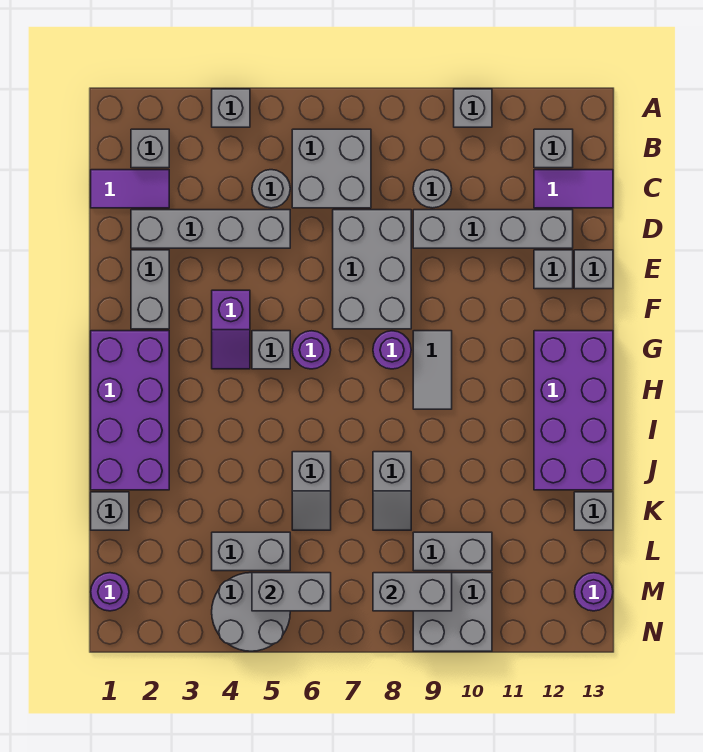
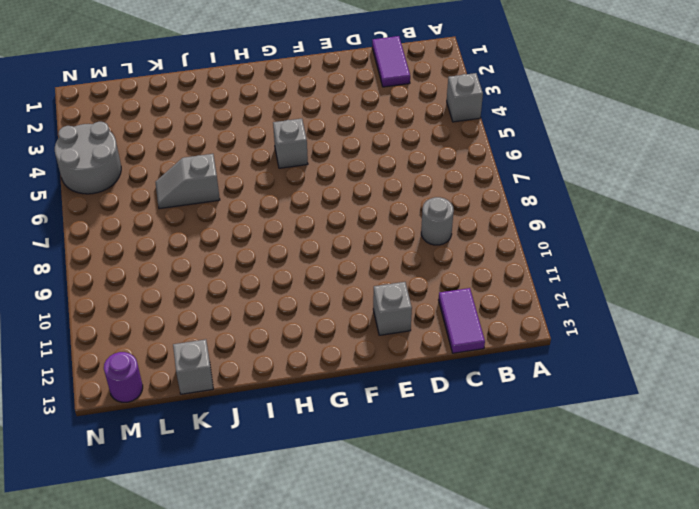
none -> grey 1x1 brick [454,89,492,127]
none -> grey 1x1 brick [131,129,169,168]
none -> grey 2x2 brick [292,129,371,208]
none -> grey 1x1 brick [534,129,573,168]

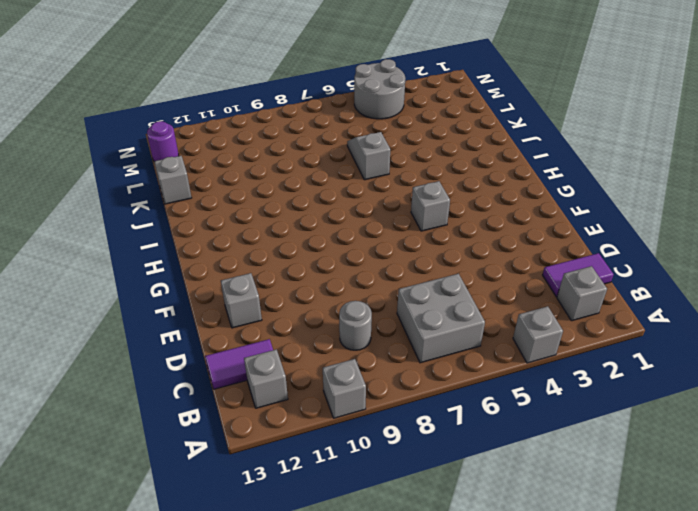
none -> grey 1x1 round brick [252,170,290,208]
none -> grey 1x4 brick [131,210,290,248]
none -> grey 2x3 brick [333,210,411,329]
none -> grey 1x4 brick [413,210,573,248]

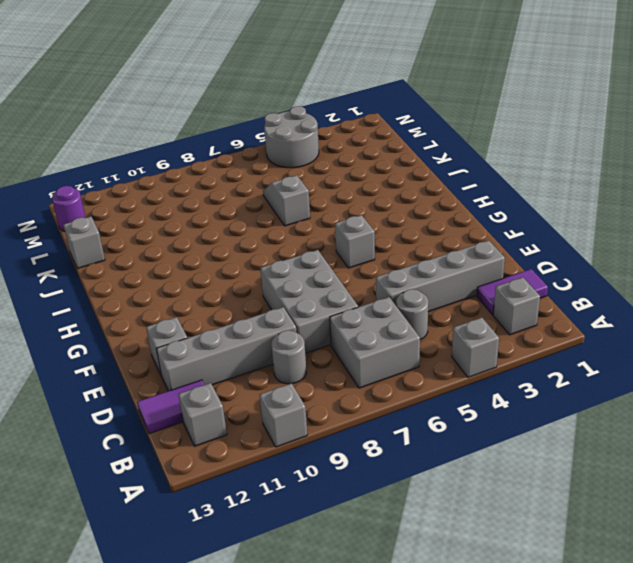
none -> grey 1x2 brick [131,250,169,329]
none -> grey 1x1 brick [574,250,613,289]
none -> purple 1x2 slope [212,290,250,369]
none -> purple 2x4 brick [91,331,169,490]

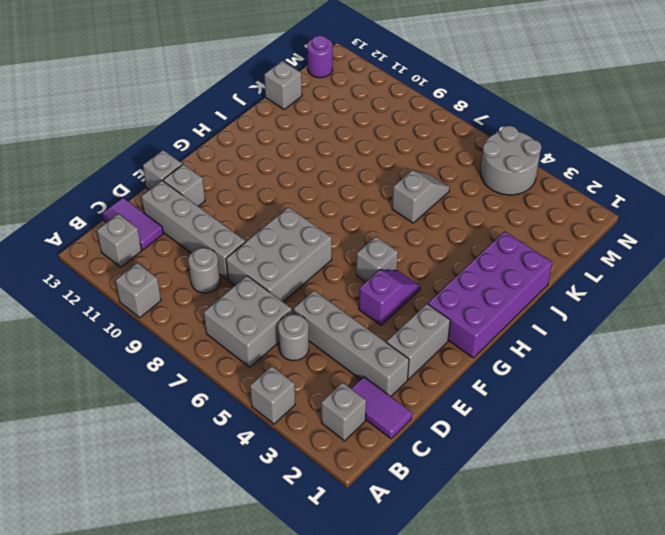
none -> purple 1x1 round brick [292,331,331,369]
none -> purple 1x1 round brick [373,331,411,369]
none -> grey 1x2 tile [413,331,452,409]
none -> purple 2x4 brick [534,331,613,490]

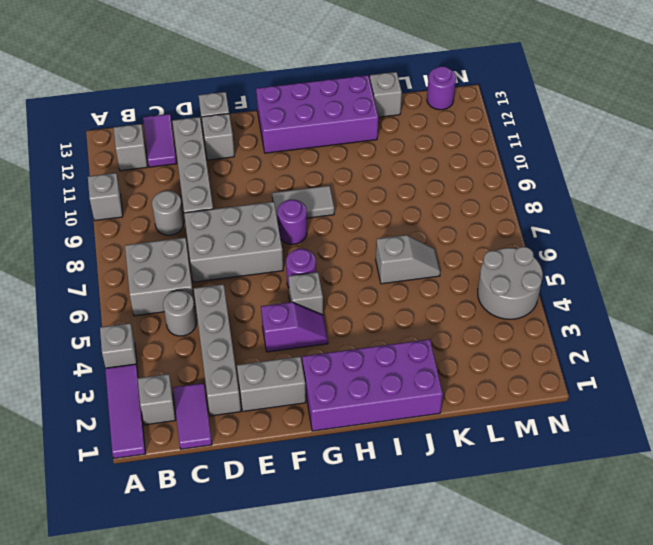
purple 1x3 tile [105,364,145,458] -> none
none -> grey 1x2 slope [373,452,411,530]
none -> grey 1x1 brick [91,492,129,530]
none -> grey 1x2 brick [212,532,290,571]
none -> grey 1x2 brick [413,532,492,571]

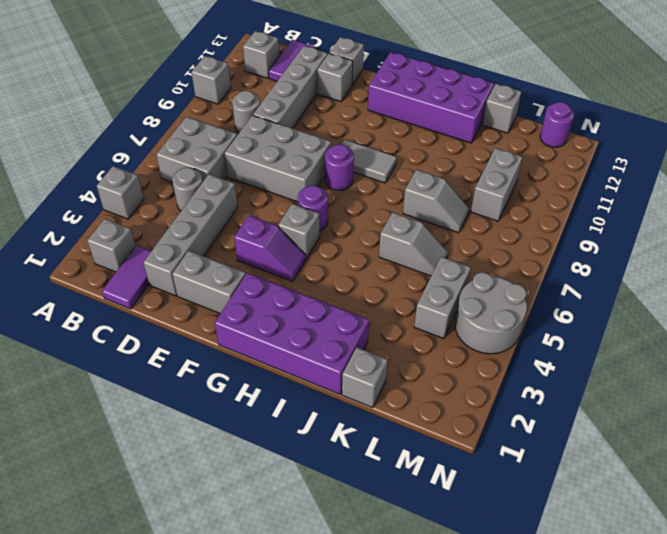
none -> purple 1x1 round brick [91,573,129,611]
none -> grey 2x2 brick [413,573,492,651]
none -> grey 1x2 brick [252,573,331,611]
none -> grey 1x2 brick [373,573,452,611]

